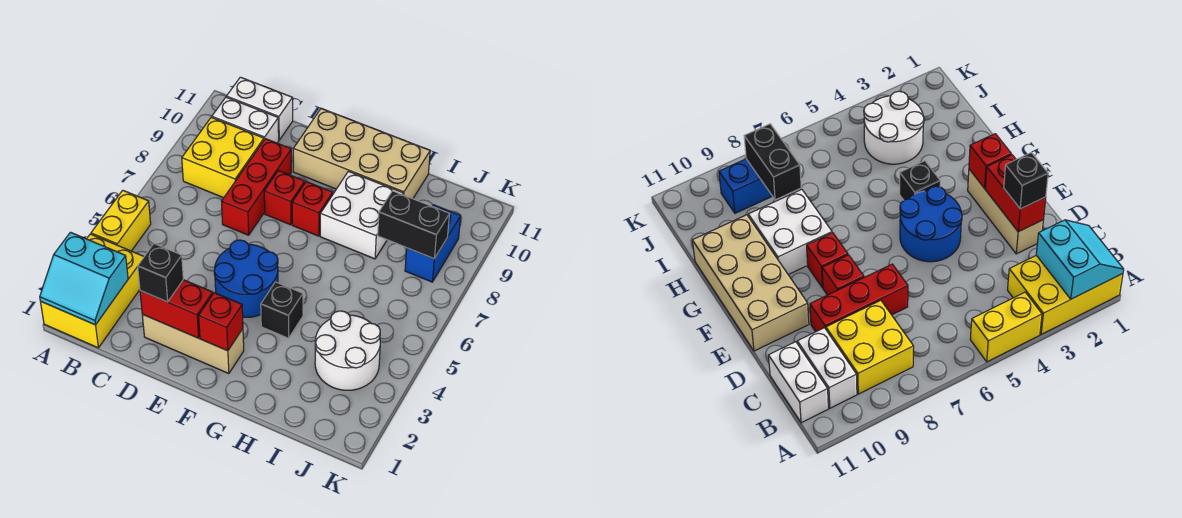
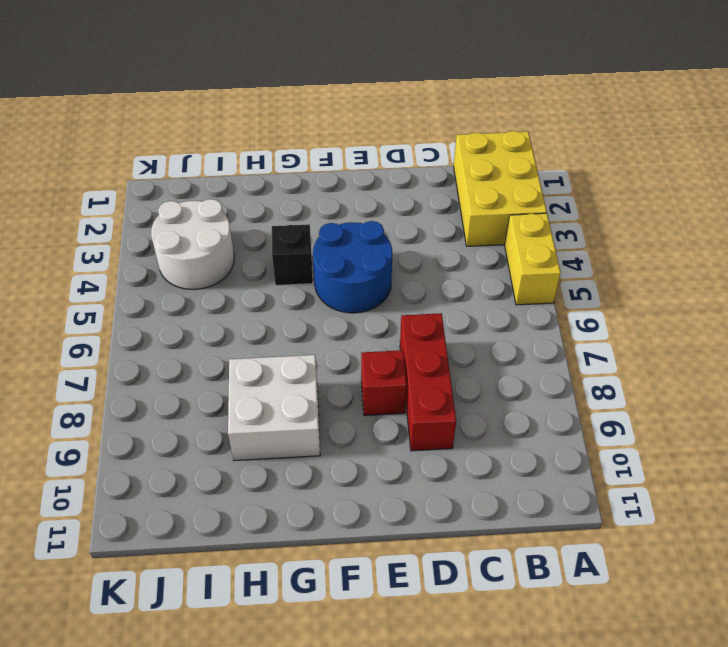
none -> yellow 2x2 brick [182,117,264,198]
none -> white 1x2 brick [212,97,279,143]
none -> white 1x2 brick [226,77,293,140]

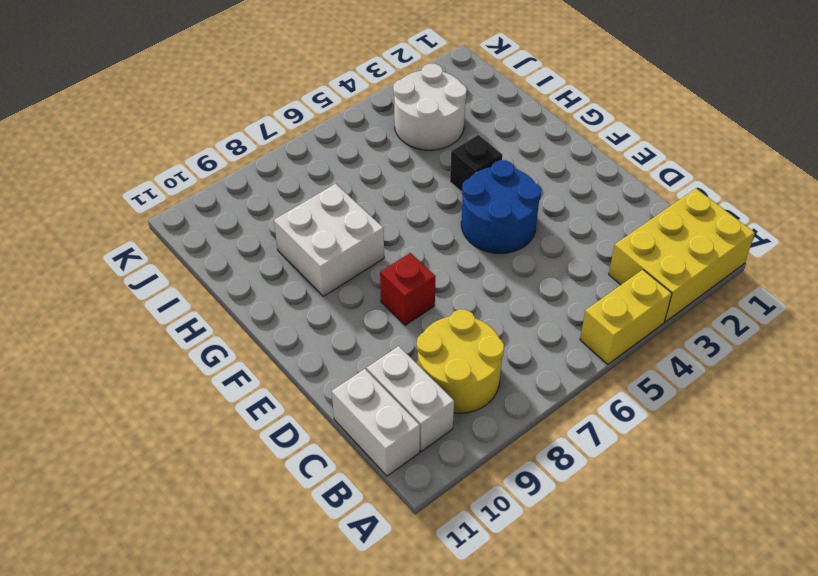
yellow 2x2 round brick [417,309,504,413] -> yellow 2x2 brick [182,117,264,198]
none -> tan 1x3 brick [142,314,244,374]
none -> red 1x3 brick [222,139,291,235]
none -> tan 2x4 brick [293,108,430,199]

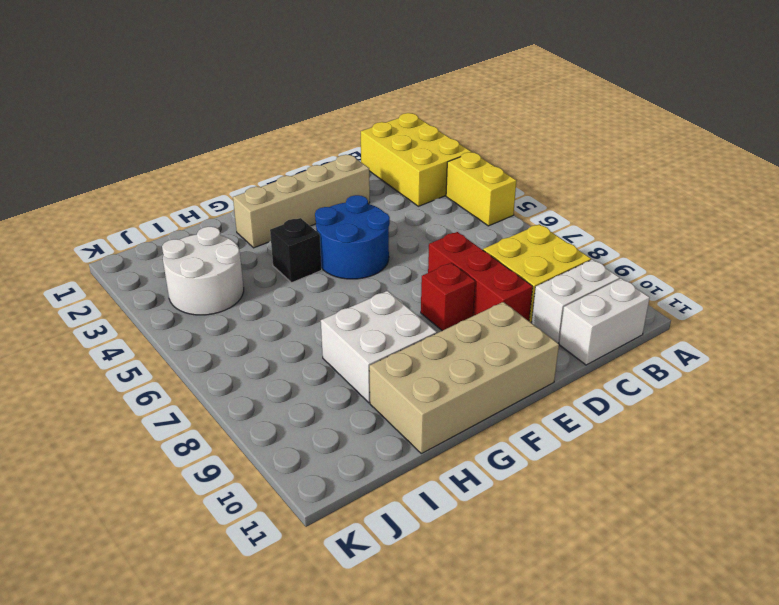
tan 1x4 brick [233,155,370,248] -> tan 1x3 brick [142,314,244,374]
none -> red 1x1 brick [292,182,333,236]
none -> blue 1x2 brick [405,205,461,282]
none -> cyan 2x2 slope [40,232,128,325]

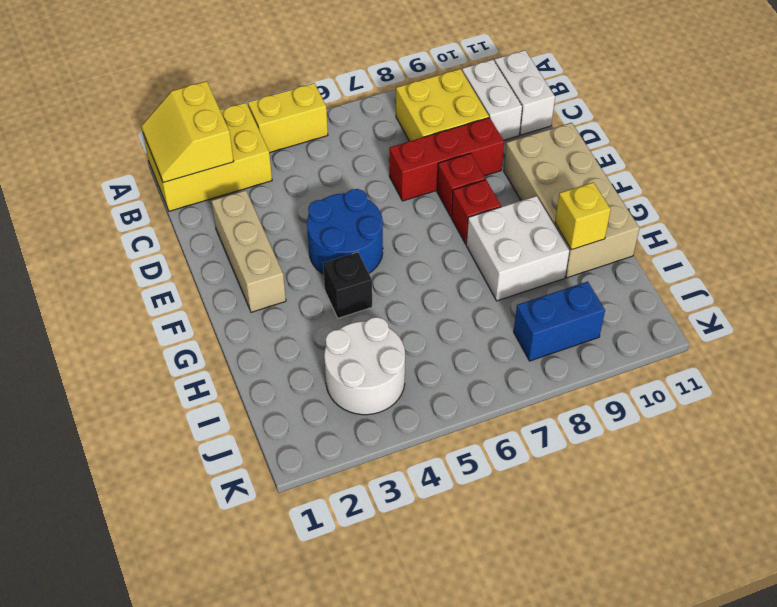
yellow 2x2 slope [142,81,234,183] -> cyan 2x2 slope [40,232,128,325]
yellow 1x1 brick [555,182,611,250] -> none
none -> red 1x2 brick [140,280,213,338]
none -> red 1x1 brick [199,293,243,351]
none -> black 1x2 brick [378,191,450,259]

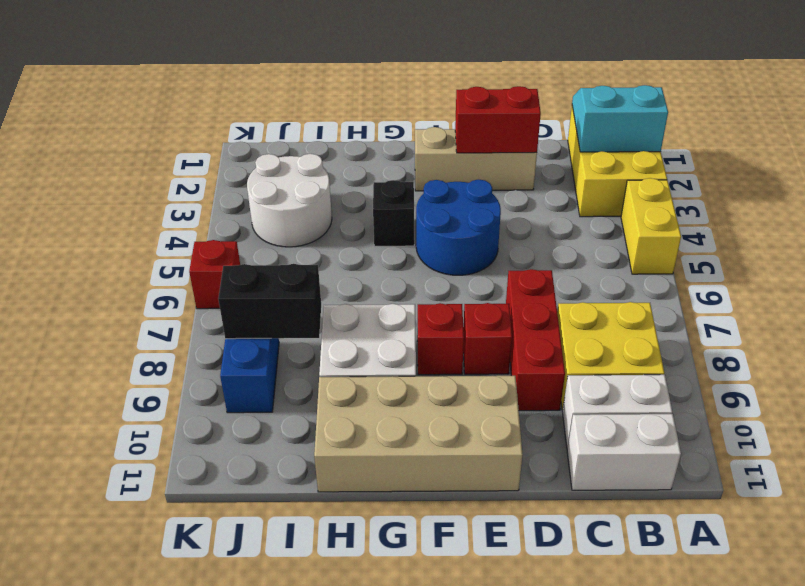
red 1x1 brick [189,240,240,309] -> red 1x1 brick moved to [199,293,243,351]
none -> black 1x1 brick [138,244,183,302]

